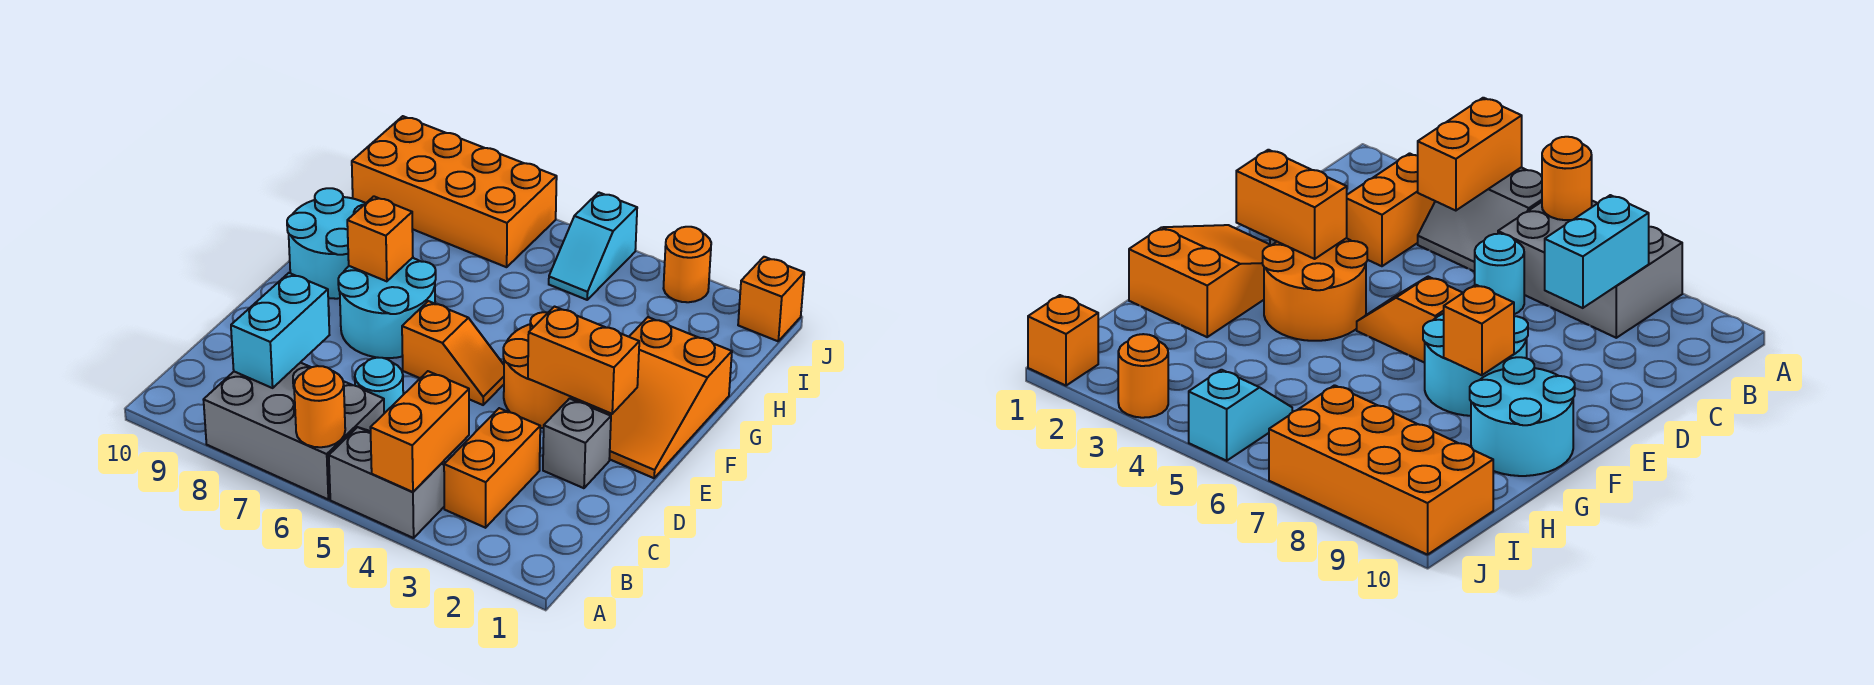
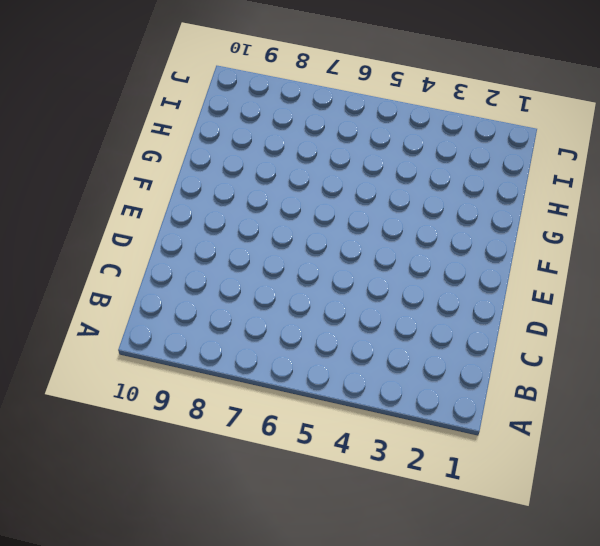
none -> grey 2x2 slope [329,427,446,538]
none -> grey 2x3 brick [203,363,384,499]
none -> orange 1x2 brick [444,408,540,528]

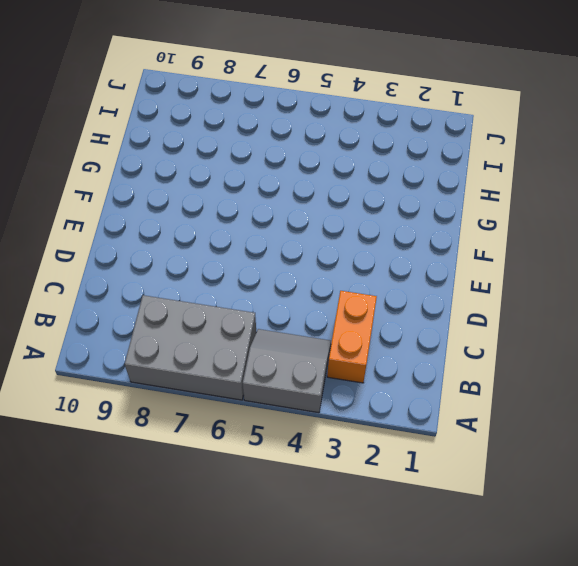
none -> cyan 1x1 round brick [355,358,403,413]
none -> grey 1x1 brick [543,399,611,488]
none -> orange 2x3 slope [587,317,732,478]

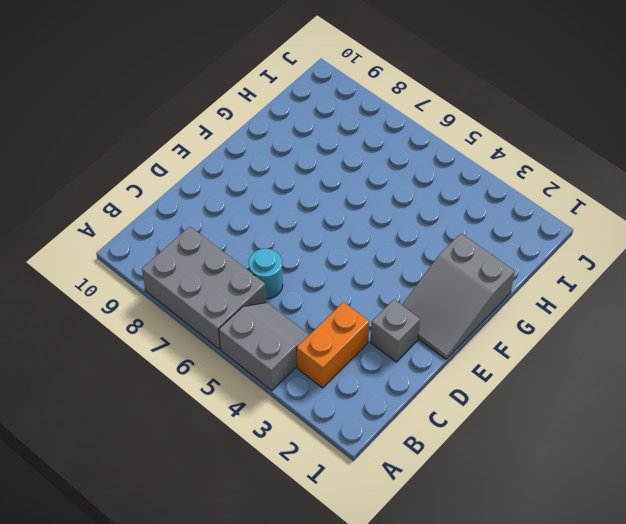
grey 2x3 slope [402,233,515,359] -> orange 2x3 slope [587,317,732,478]
none -> orange 2x2 round brick [503,312,587,428]
none -> orange 1x2 slope [402,301,504,405]
none -> cyan 2x2 round brick [338,258,436,358]

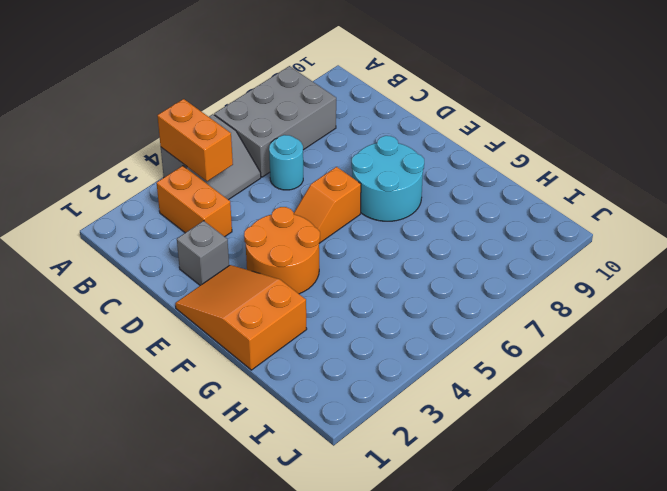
none -> cyan 2x2 round brick [287,188,366,299]
none -> cyan 1x2 slope [549,192,637,300]
none -> orange 2x4 brick [352,116,557,267]

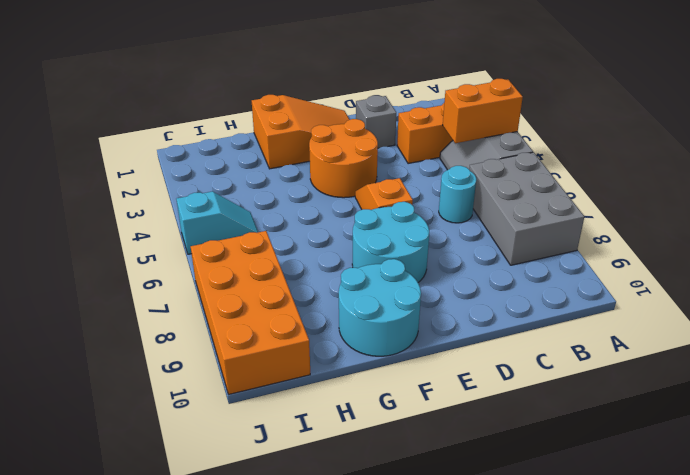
none -> orange 1x1 brick [738,257,804,341]
none -> orange 1x1 round brick [663,227,711,302]
none -> orange 1x1 round brick [294,366,345,447]

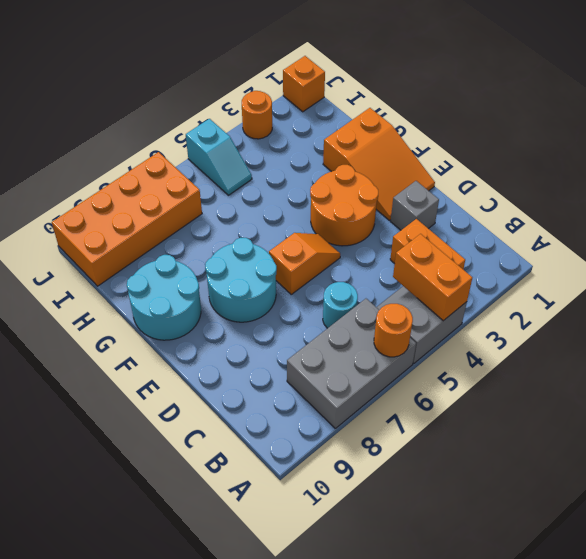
none -> cyan 1x2 brick [231,273,329,388]
none -> orange 1x2 brick [528,307,639,414]
none -> orange 1x1 brick [347,196,413,281]

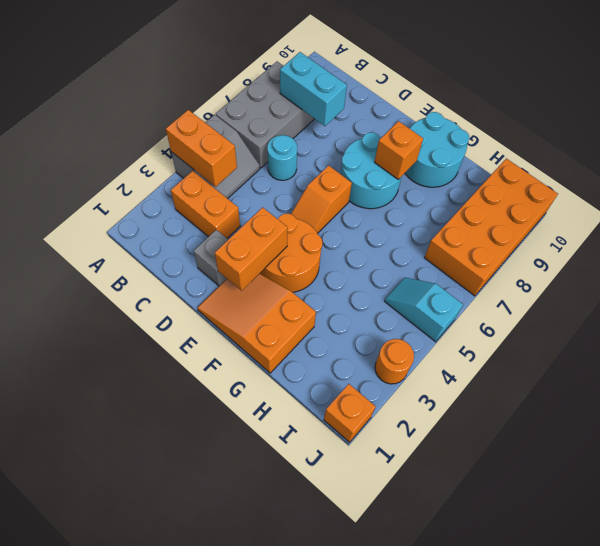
none -> orange 1x1 round brick [294,366,345,447]

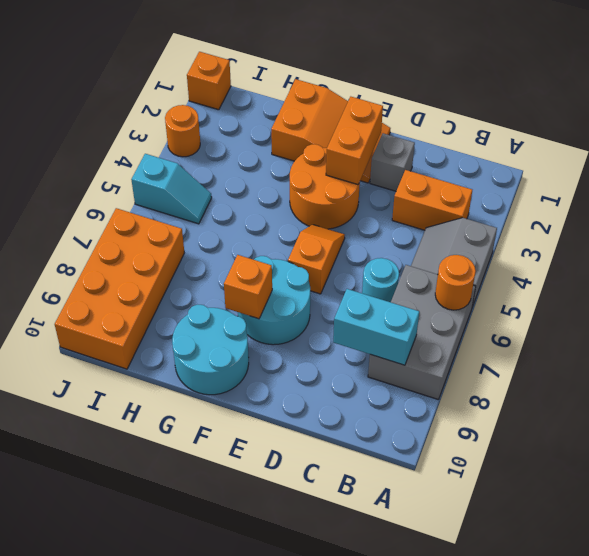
none -> orange 1x2 brick [370,371,469,492]

